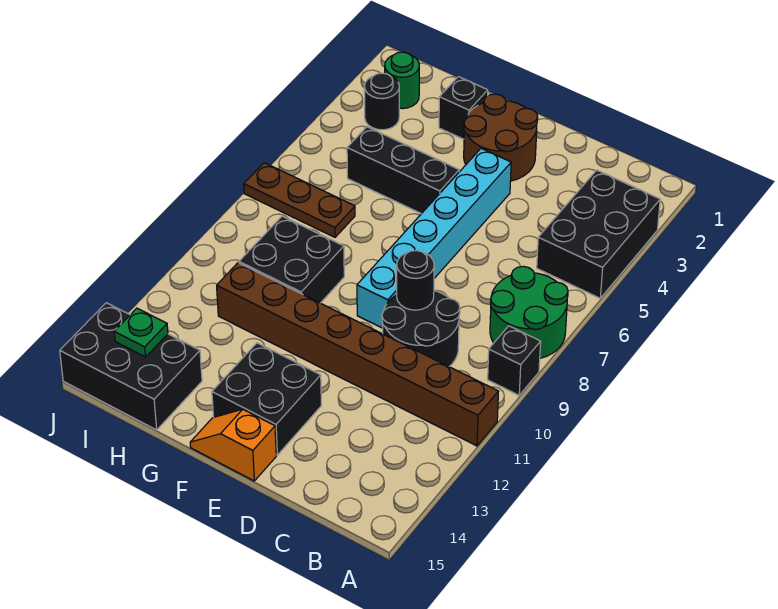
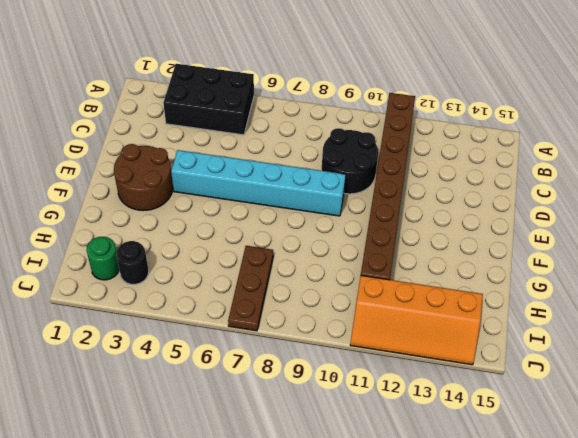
orange 2x4 slope [350,276,483,365] -> black 2x3 brick [60,303,202,430]
none -> green 2x2 round brick [490,266,568,358]
none -> black 1x1 brick [488,326,541,395]
none -> black 2x2 brick [212,343,321,455]

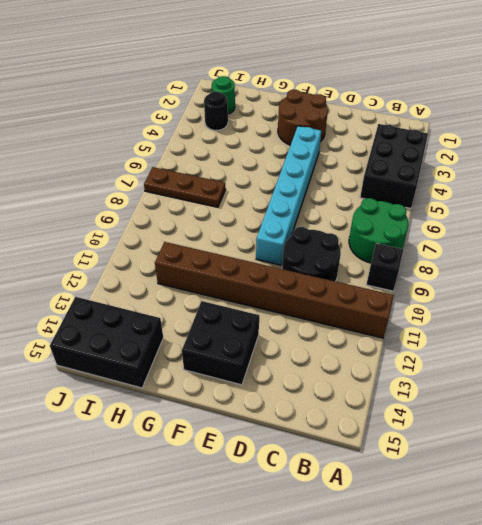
none -> orange 1x2 slope [190,409,276,481]
none -> black 1x3 brick [347,127,459,214]
none -> black 1x1 brick [439,77,488,139]

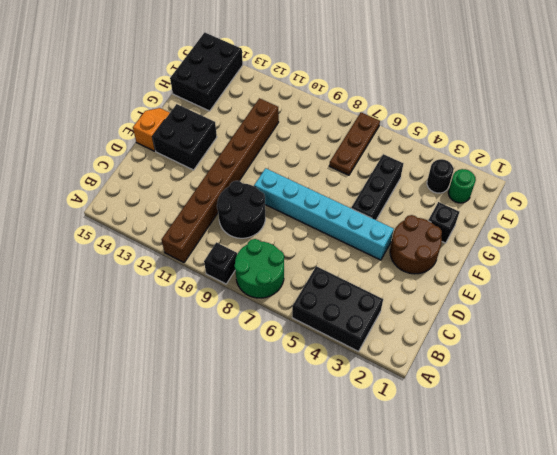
none -> black 2x2 brick [239,216,344,303]
none -> black 1x1 round brick [397,250,434,310]
none -> green 1x1 plate [114,308,168,357]

